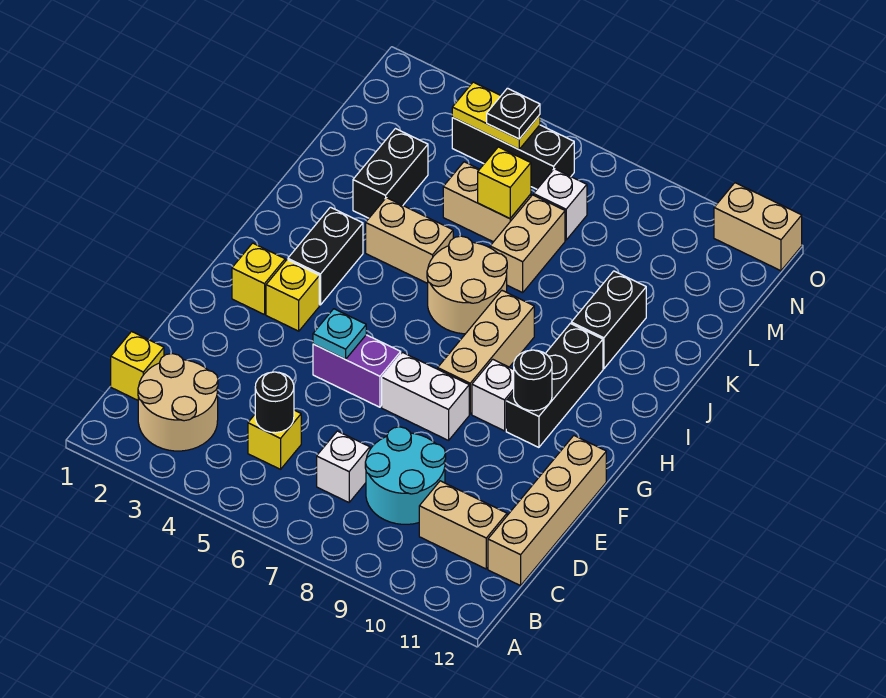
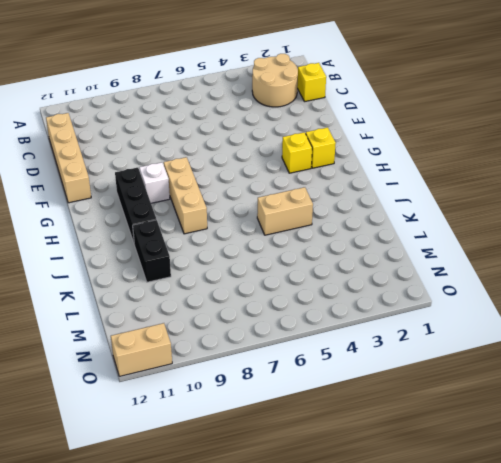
none -> yellow 1x1 brick [248,410,301,469]
none -> white 1x1 brick [317,431,370,502]
none -> cyan 2x2 round brick [365,427,446,524]
none -> tan 1x2 brick [419,481,507,569]

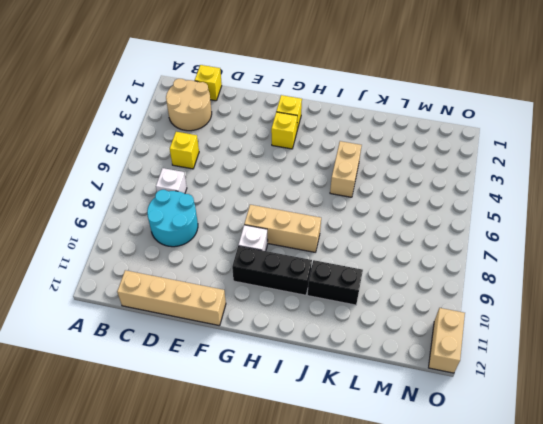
none -> tan 1x2 brick [419,481,507,569]
none -> purple 1x2 brick [313,335,401,407]
none -> white 1x2 brick [382,352,469,440]
none -> black 1x2 brick [288,207,363,305]

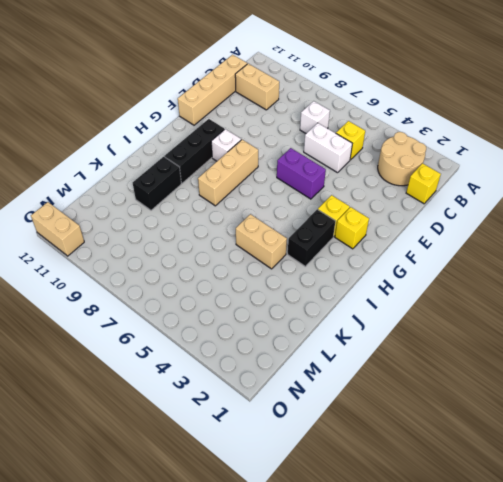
white 1x2 brick [304,123,352,173] -> white 1x2 brick moved to [382,352,469,440]
none -> cyan 2x2 round brick [365,427,446,524]
none -> tan 2x2 round brick [427,236,507,334]
none -> black 1x2 brick [353,129,428,218]
none -> tan 1x2 brick [490,195,565,293]

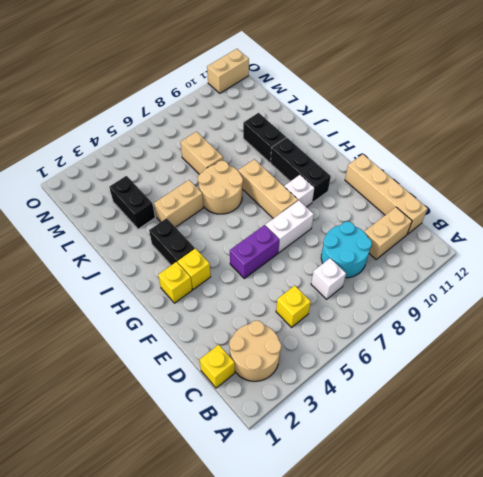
none -> tan 1x2 brick [443,162,531,242]
none -> white 1x1 brick [534,169,587,240]
none -> black 1x3 brick [452,118,574,189]
none -> black 1x1 round brick [255,372,294,433]

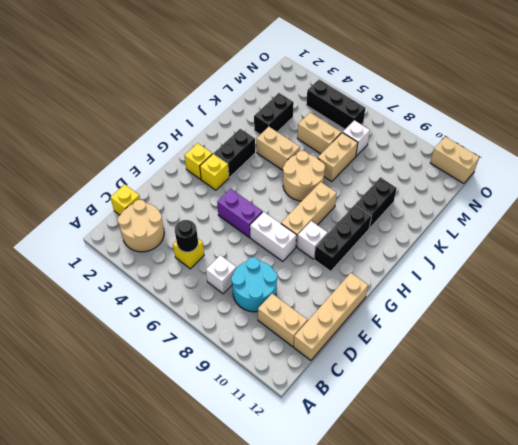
none -> cyan 1x1 plate [313,309,366,359]
none -> black 1x1 round brick [514,350,552,411]
none -> yellow 1x1 brick [478,147,531,218]
none -> yellow 1x2 plate [452,82,540,149]

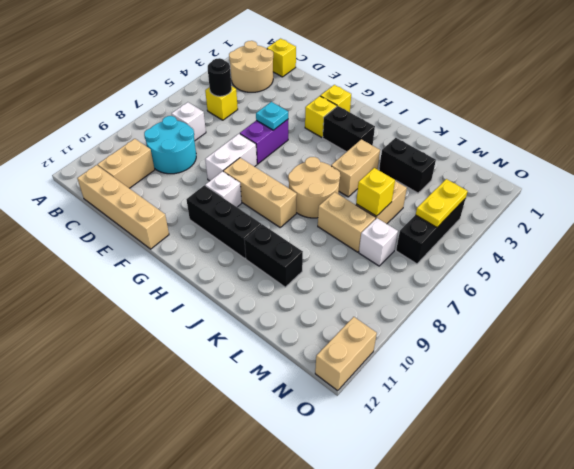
none -> black 1x1 round brick [514,350,552,411]
none -> black 1x1 plate [487,88,540,139]

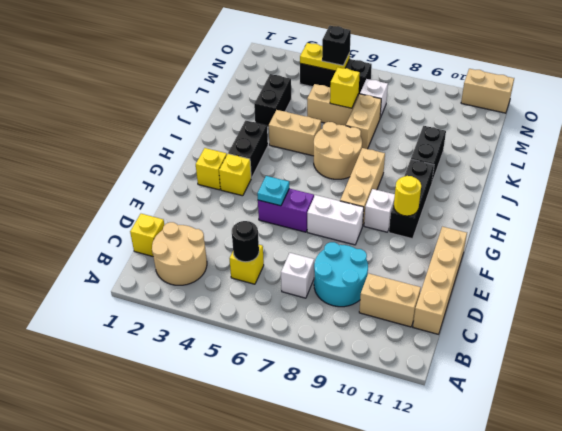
yellow 1x1 round brick [394,176,421,216] -> black 1x1 round brick [514,350,552,411]
black 1x1 brick [322,26,351,65] -> black 1x1 plate [487,88,540,139]

